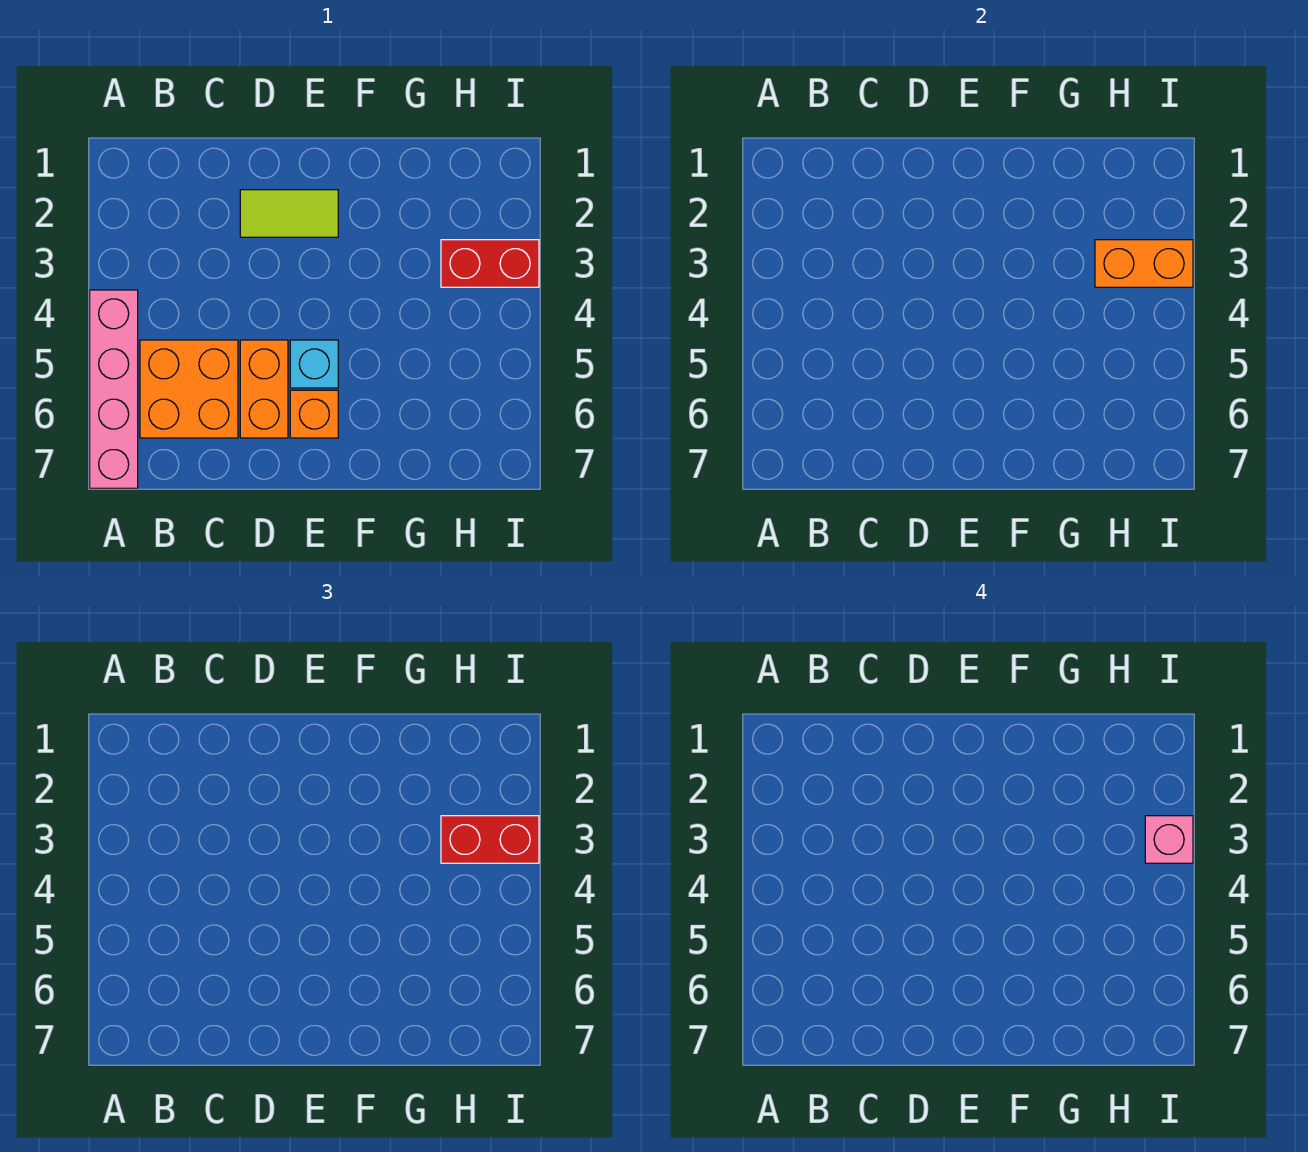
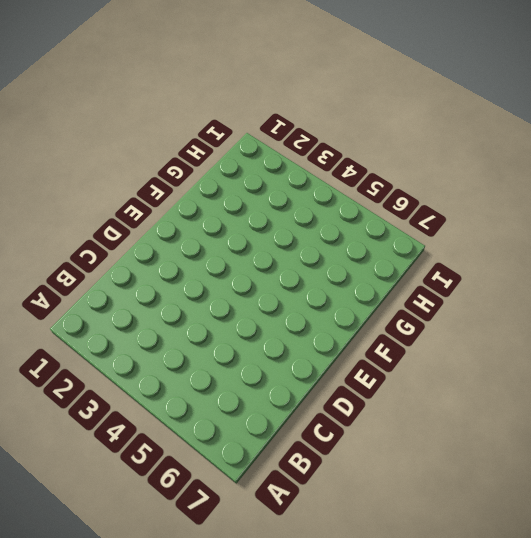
none -> pink 1x4 brick [90,290,138,488]
none -> orange 2x2 brick [140,340,238,438]

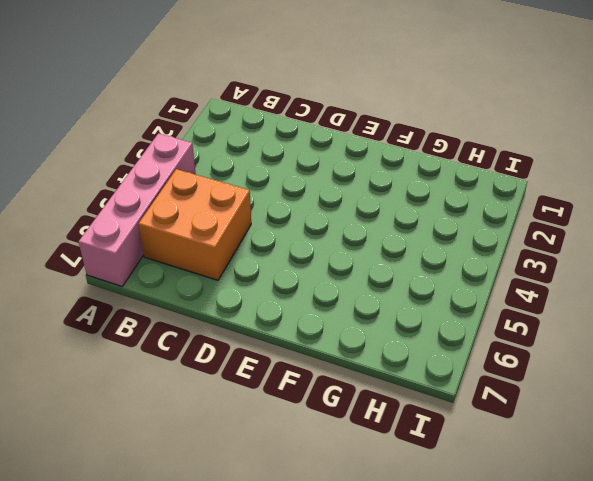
none -> lime 1x2 tile [240,190,338,237]
none -> orange 1x2 brick [240,340,288,438]

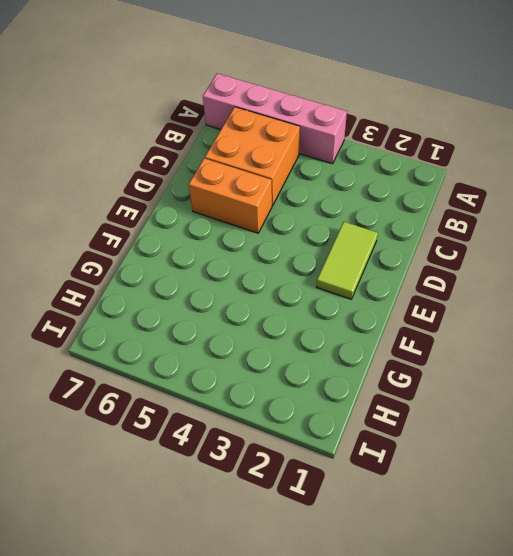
none -> cyan 1x1 brick [290,340,338,388]
none -> orange 1x1 brick [290,390,338,438]

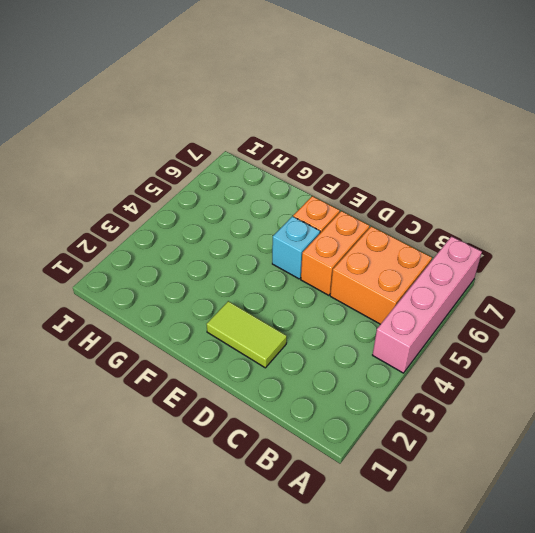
none -> red 1x2 brick [441,240,539,287]
none -> orange 1x2 brick [1095,240,1193,287]

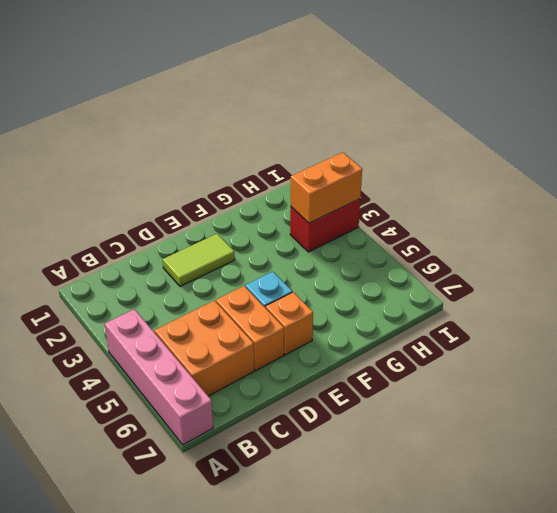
none -> red 1x2 brick [441,816,539,863]
none -> pink 1x1 brick [1145,816,1193,863]

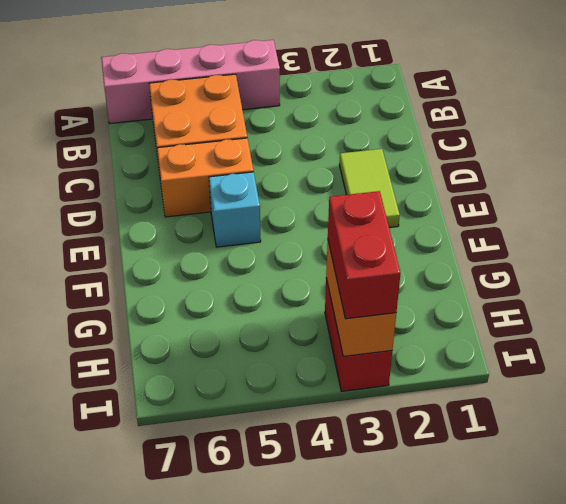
none -> orange 1x1 brick [290,390,338,438]
none -> pink 1x1 brick [1145,816,1193,863]

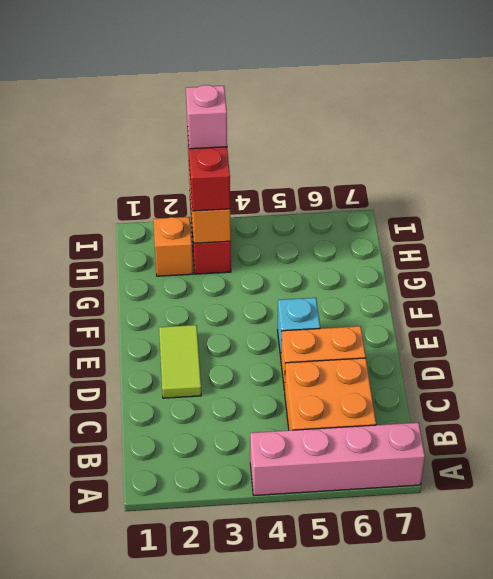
orange 1x1 brick [153,217,193,276] -> orange 1x1 brick moved to [290,390,338,438]

